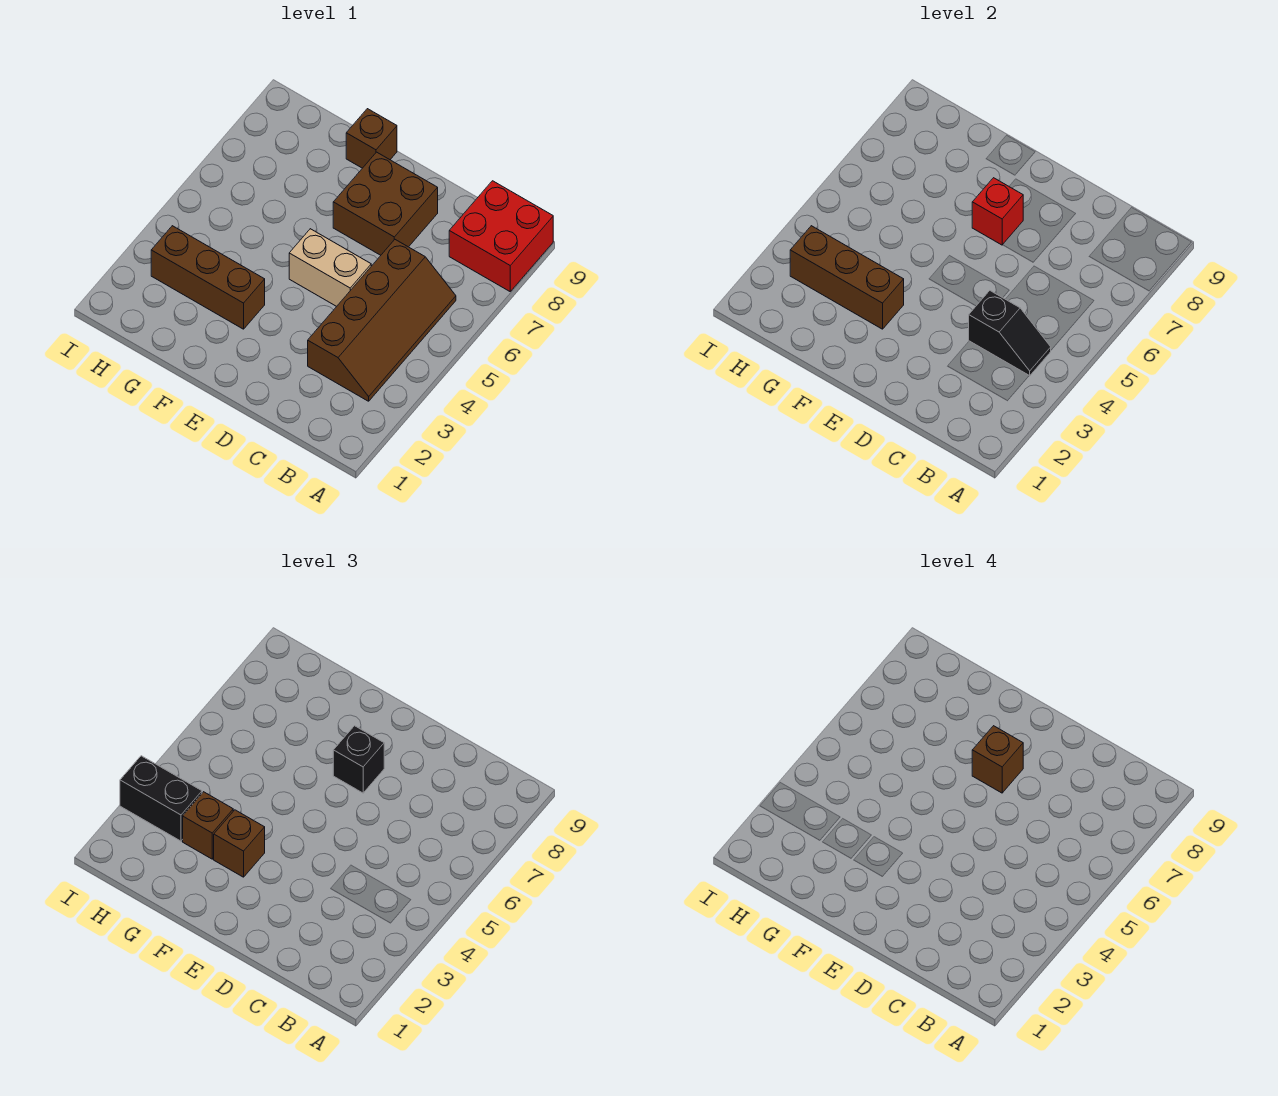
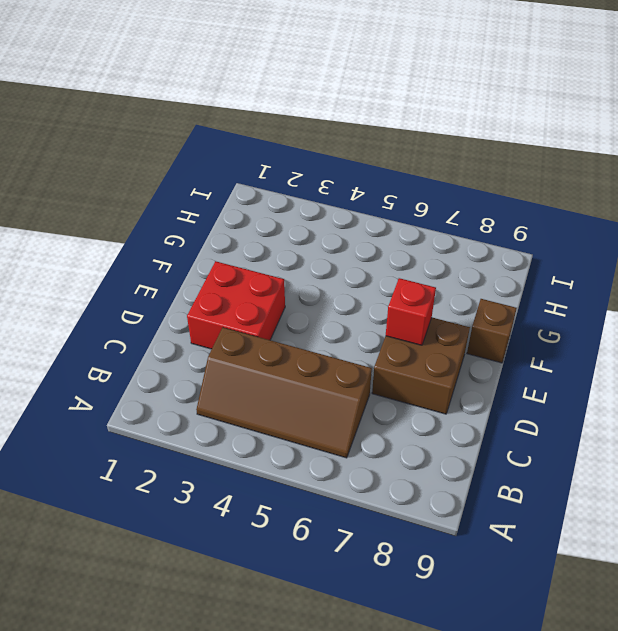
red 2x2 brick [187,261,285,349] -> red 2x2 brick moved to [449,181,553,291]
none -> tan 1x2 brick [289,229,371,306]
none -> brown 1x3 brick [151,226,265,329]
none -> black 1x2 slope [969,291,1051,376]

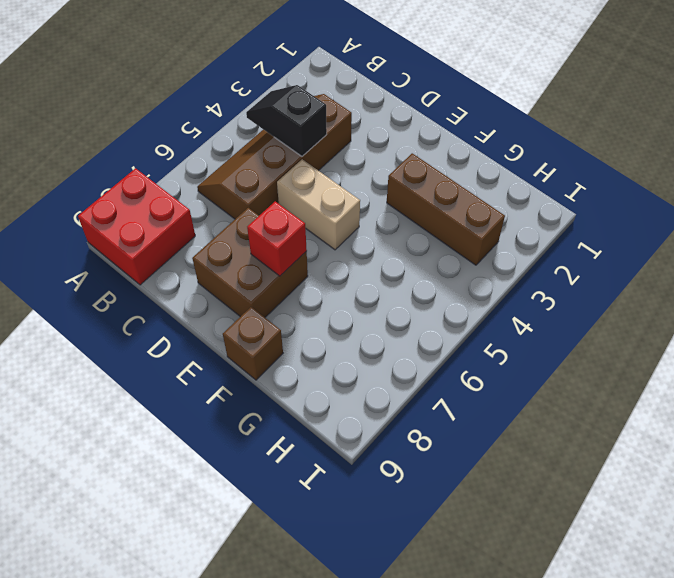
none -> brown 1x3 brick [790,226,904,329]
none -> black 1x1 brick [333,726,384,793]
none -> brown 1x1 brick [214,810,265,877]

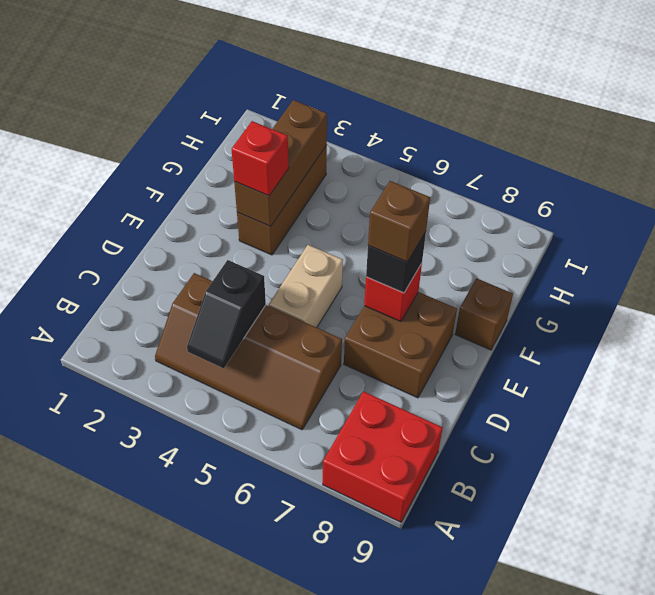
red 1x1 brick [232,121,289,196] -> brown 1x1 brick [214,810,265,877]
none -> brown 1x1 brick [182,792,233,859]
none -> black 1x2 brick [120,756,202,841]

